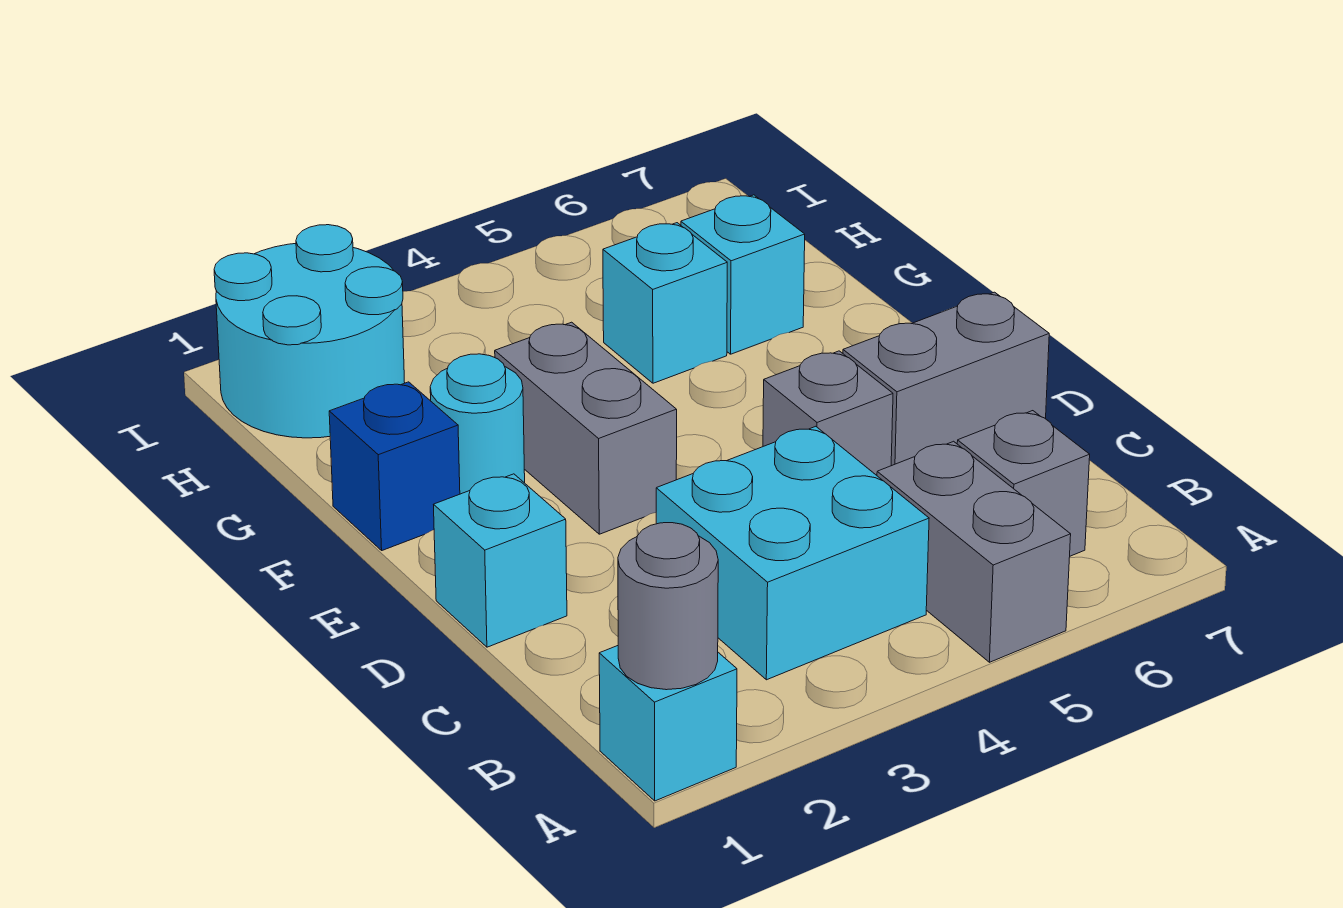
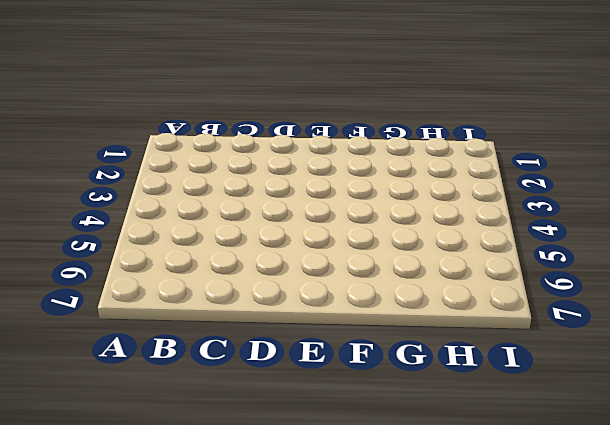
none -> cyan 1x1 brick [599,646,737,801]
none -> grey 1x2 brick [877,441,1071,662]
none -> cyan 2x2 brick [656,426,929,680]

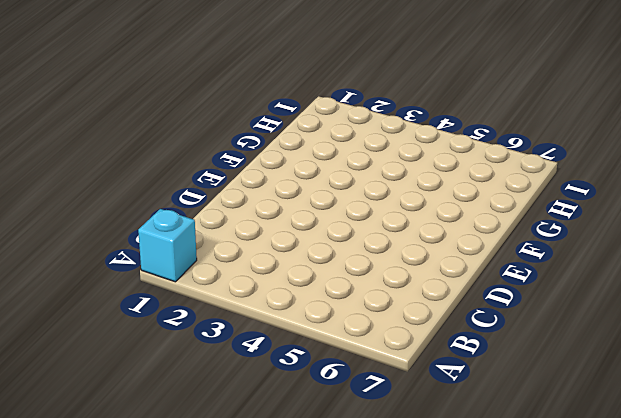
none -> grey 1x2 brick [877,441,1071,662]
none -> cyan 2x2 brick [656,426,929,680]
none -> grey 1x1 brick [957,411,1090,556]

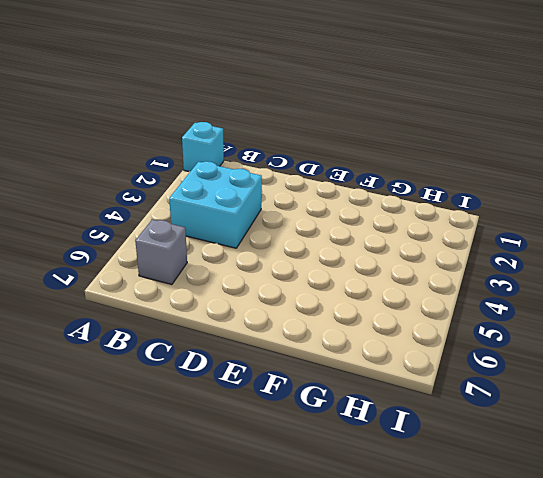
none -> grey 1x2 brick [877,441,1071,662]
none -> cyan 1x1 brick [434,474,567,647]
none -> grey 1x1 brick [763,351,893,475]

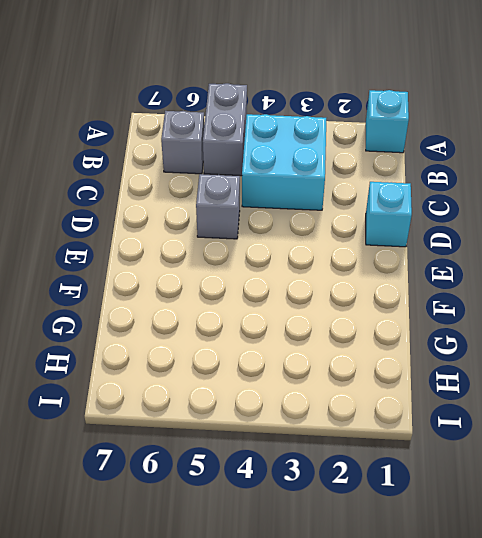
none -> grey 1x2 brick [843,292,1049,466]
none -> grey 1x2 brick [495,322,677,534]
none -> blue 1x1 brick [329,382,460,550]

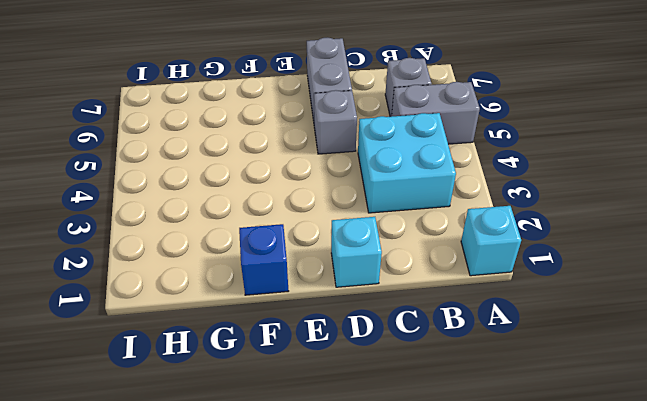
none -> grey 1x2 brick [495,322,677,534]
none -> cyan 1x1 round brick [430,354,525,494]
none -> cyan 1x1 brick [603,223,727,383]

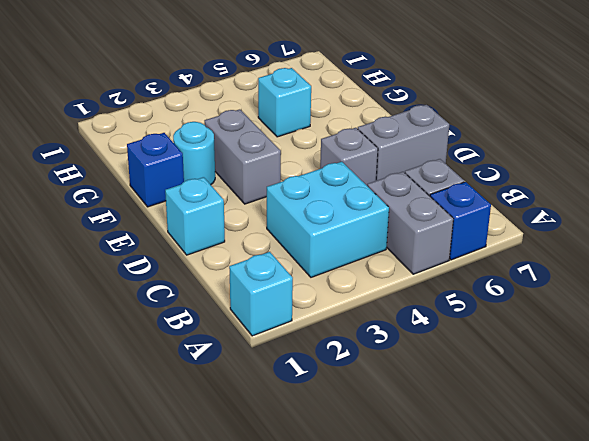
blue 1x1 brick [430,182,491,260] -> none
none -> cyan 1x1 brick [681,195,805,354]
none -> cyan 2x2 round brick [214,225,405,438]
none -> grey 1x1 round brick [618,523,718,690]

